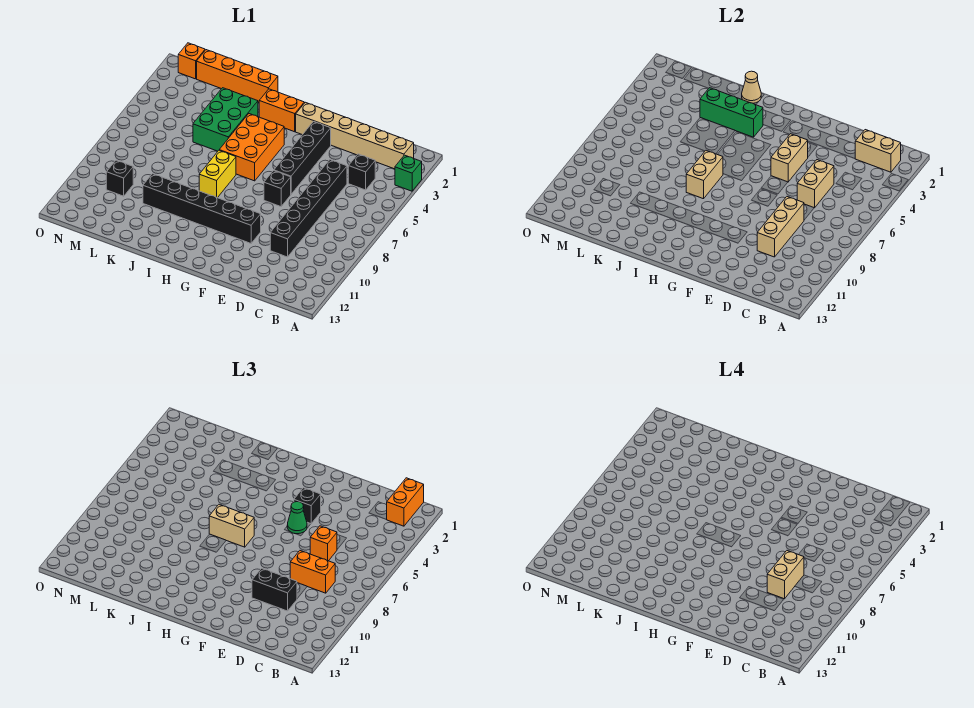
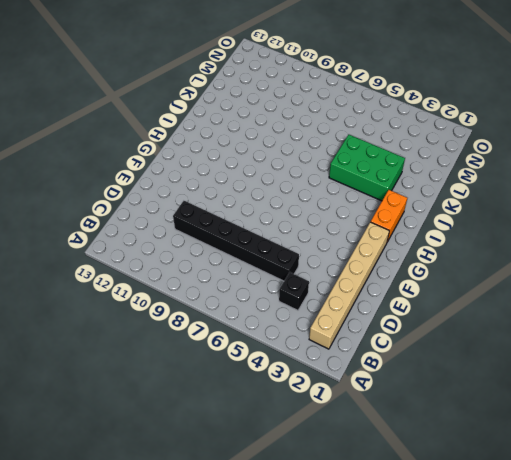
none -> green 1x1 brick [395,155,422,191]
none -> black 1x4 brick [274,122,331,194]
none -> black 1x1 brick [264,171,291,207]

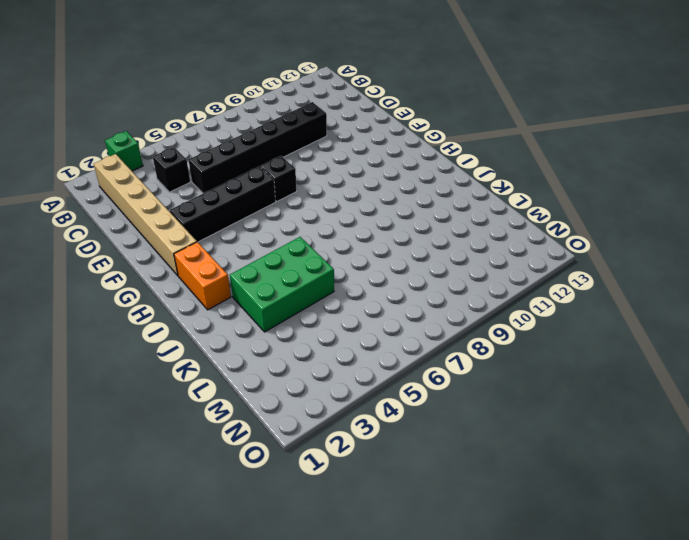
none -> black 1x6 brick [143,174,261,243]
none -> orange 2x3 brick [219,114,284,181]
none -> yellow 1x2 brick [199,150,236,198]

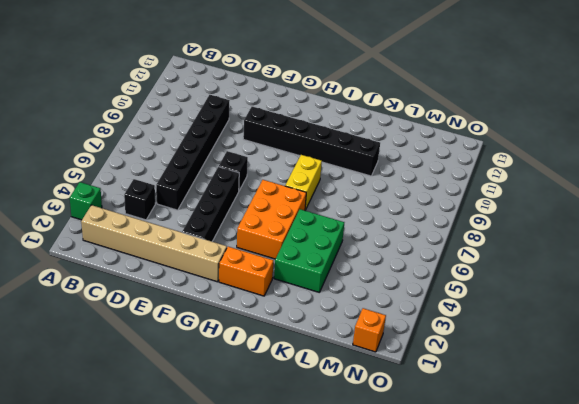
none -> orange 1x4 brick [197,50,278,102]
none -> black 1x1 brick [106,160,133,196]
none -> tan 1x2 brick [855,130,901,172]

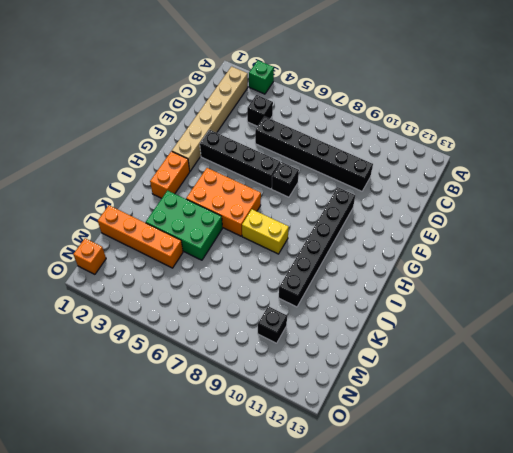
orange 1x4 brick [98,205,183,268] -> orange 1x4 brick turned to [197,50,278,102]
none -> tan 1x2 brick [855,130,901,172]
none -> tan 1x2 brick [797,160,834,208]
none -> tan 1x3 brick [757,197,804,257]

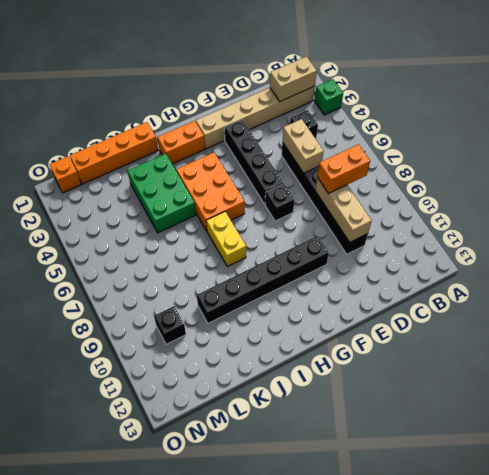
none -> tan 1x2 brick [771,134,808,182]
none -> green 1x3 brick [700,88,763,137]
none -> tan 1x2 brick [686,150,723,199]

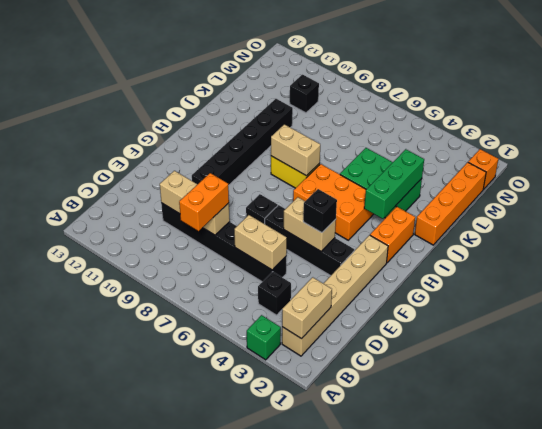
none -> tan 1x1 cone [742,71,761,103]
none -> orange 1x2 brick [387,478,424,526]
none -> orange 1x1 brick [310,526,337,561]

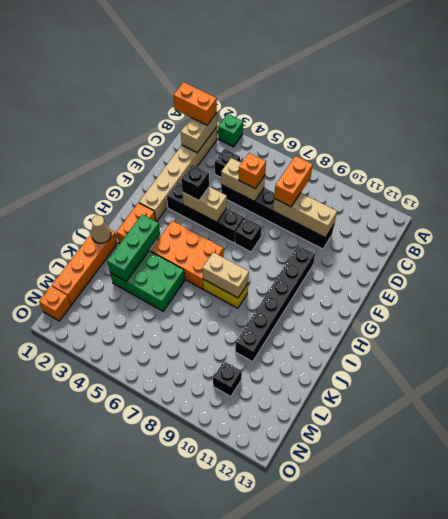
none -> black 1x2 brick [252,568,297,611]
none -> green 1x1 cone [287,502,307,534]
none -> tan 1x2 brick [209,504,254,547]

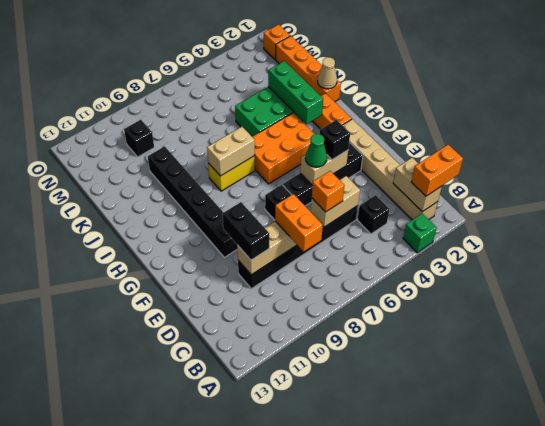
none -> tan 1x2 brick [209,504,254,547]
none -> tan 1x2 brick [767,551,804,599]

